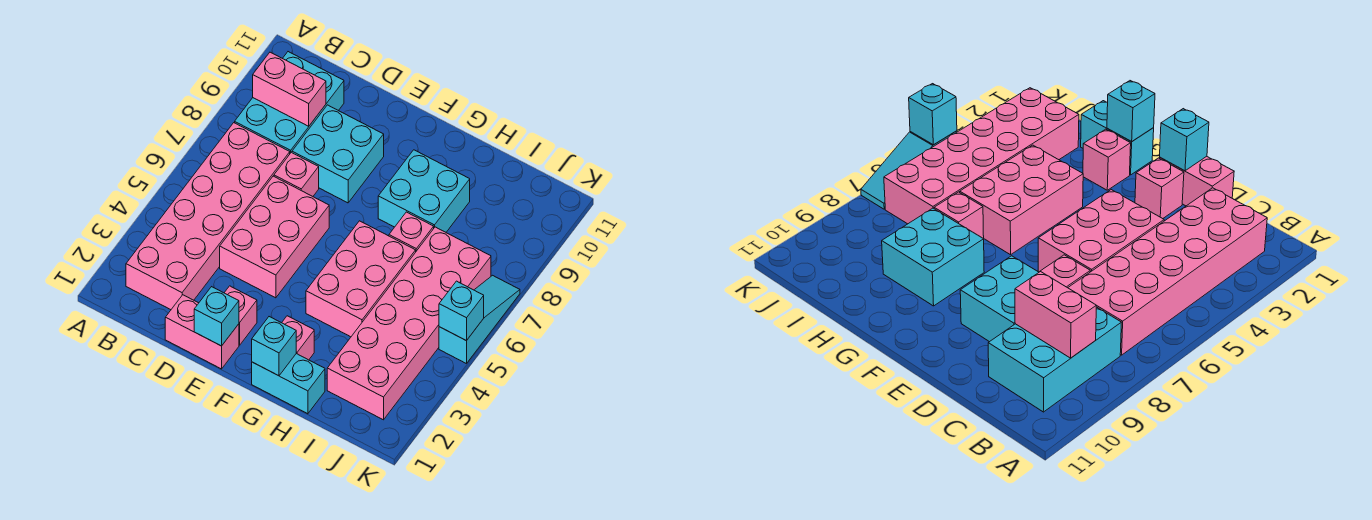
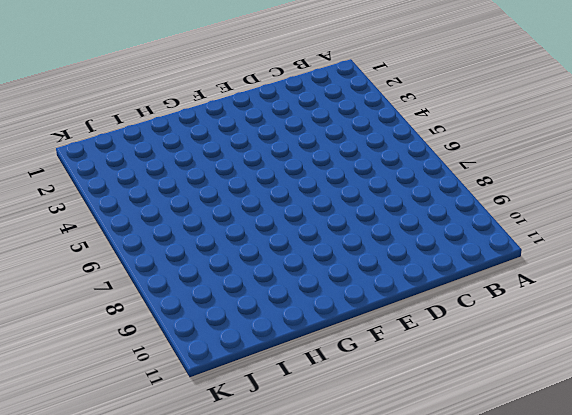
none -> pink 2x6 brick [126,123,290,310]
none -> cyan 2x3 brick [235,52,344,153]
none -> pink 1x2 brick [165,295,239,369]

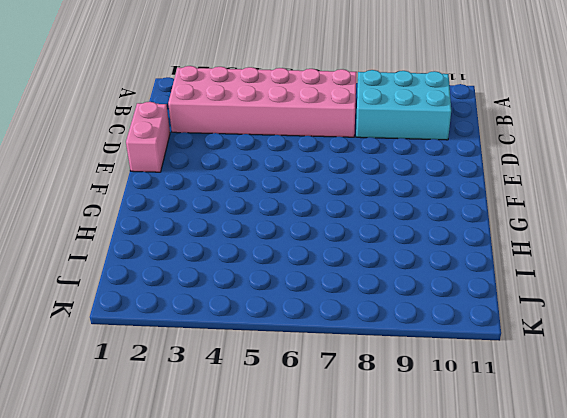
none -> pink 2x3 brick [220,176,329,298]
none -> pink 1x1 brick [274,152,319,196]
none -> cyan 2x2 brick [292,105,384,203]

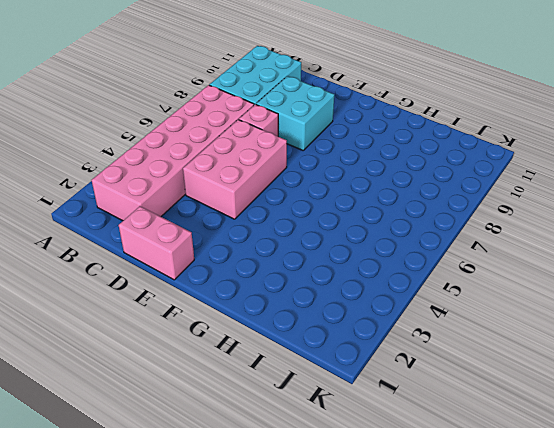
none -> pink 1x1 brick [224,286,257,345]
none -> cyan 1x2 brick [252,354,325,414]
none -> pink 1x1 brick [282,316,314,360]

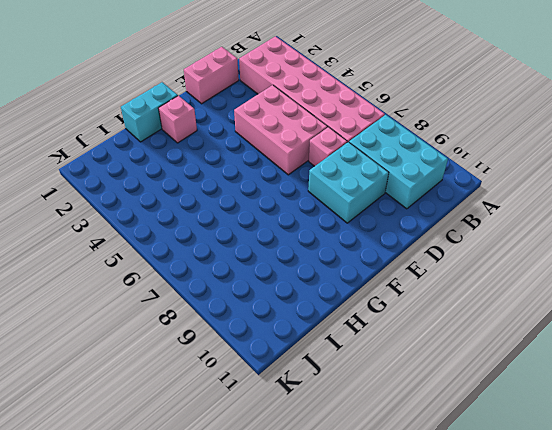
none -> pink 1x1 brick [224,286,257,345]
none -> pink 2x3 brick [306,221,416,337]
none -> cyan 2x2 brick [378,150,470,232]

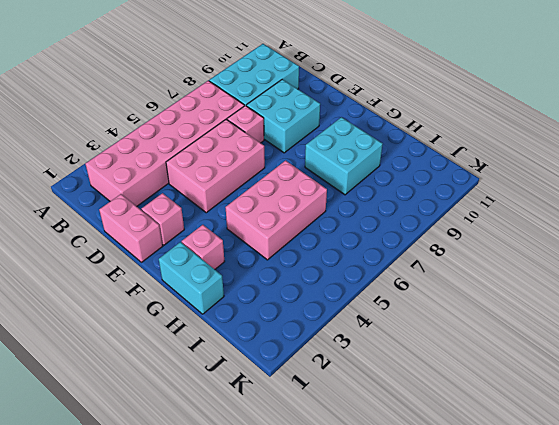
none -> pink 1x1 brick [389,212,434,251]
none -> pink 2x6 brick [327,227,491,420]
none -> cyan 1x3 slope [439,275,520,364]

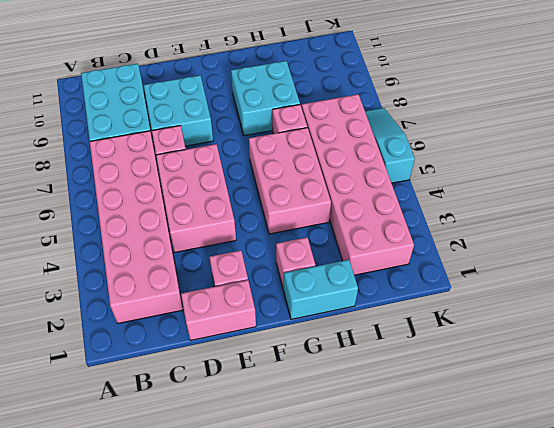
none -> pink 1x2 brick [253,52,326,126]
none -> cyan 1x1 brick [194,287,239,346]
none -> cyan 1x1 brick [252,317,296,376]

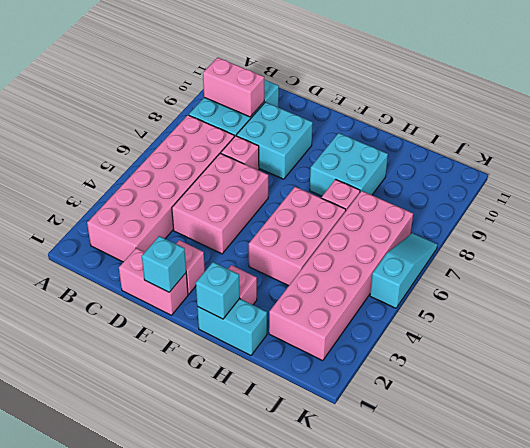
none -> cyan 1x1 brick [439,281,484,341]

